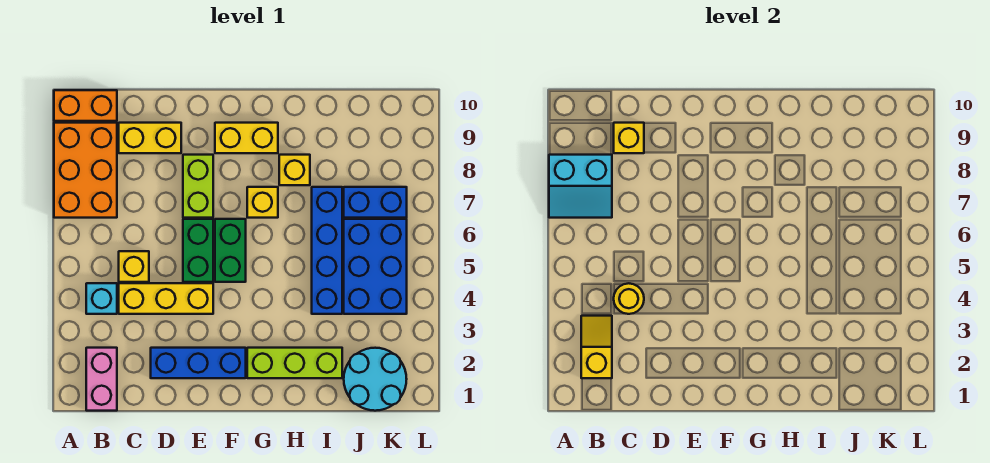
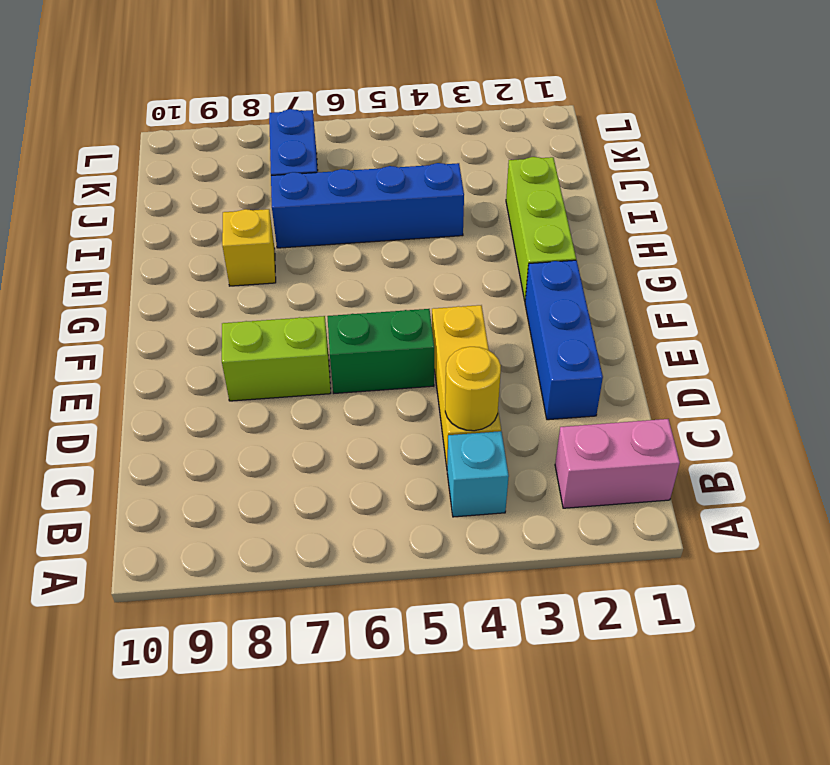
none -> orange 2x3 brick [54,123,117,218]
none -> orange 1x2 brick [54,90,117,121]
none -> yellow 1x1 brick [119,251,149,282]

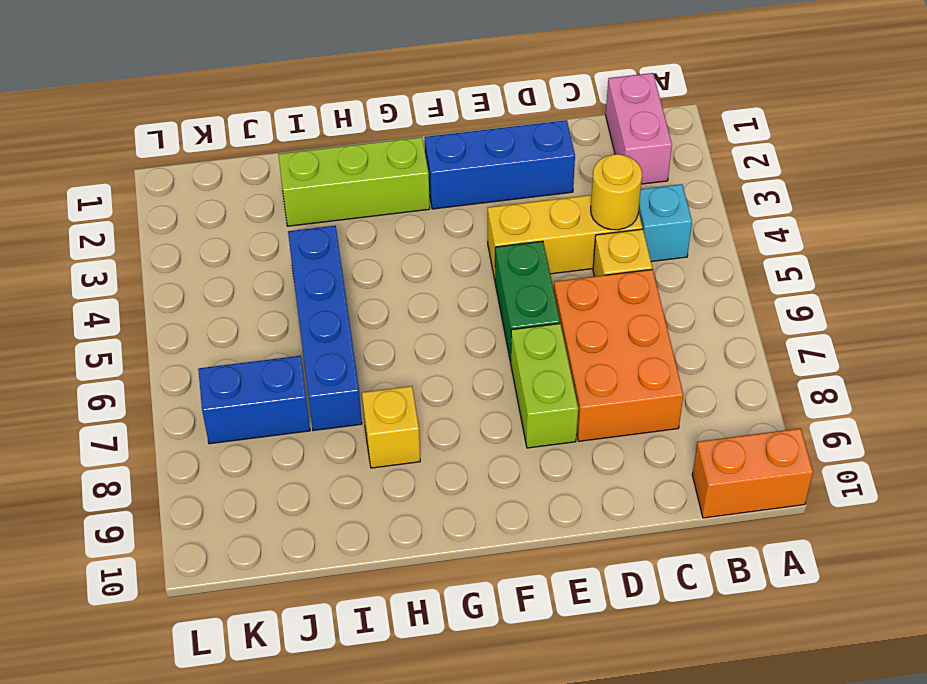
orange 2x3 brick [554,269,683,441] -> orange 2x3 brick moved to [54,123,117,218]
none -> yellow 1x2 brick [119,123,181,153]
none -> green 1x2 brick [215,219,246,282]
none -> yellow 1x2 brick [215,123,278,153]

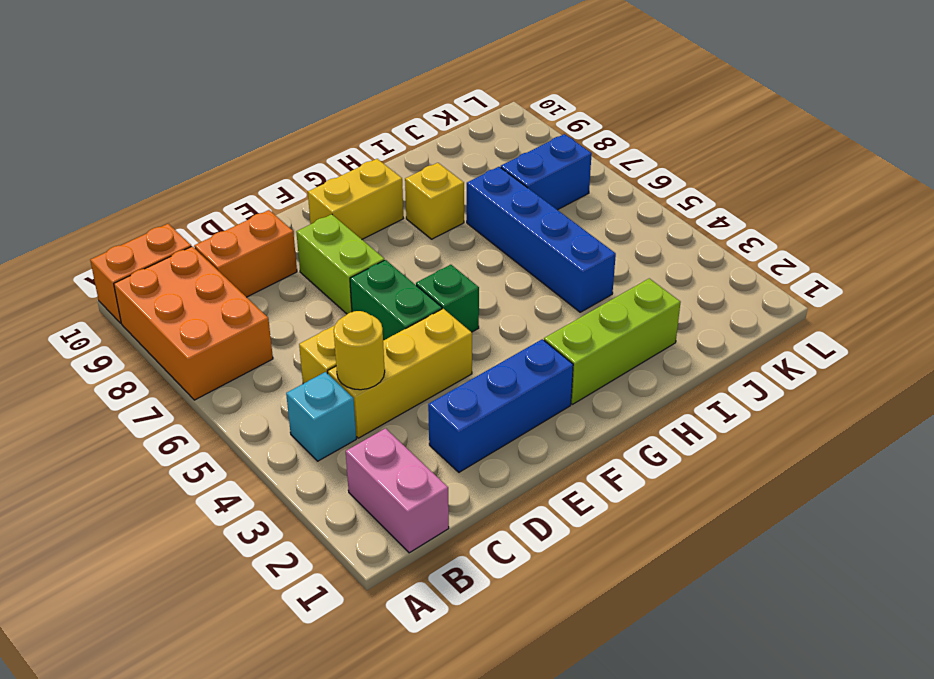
orange 1x2 brick [194,210,297,297] -> yellow 1x2 brick [119,123,181,153]
green 1x1 brick [416,265,479,332] -> green 1x2 brick [215,219,246,282]
none -> yellow 1x1 brick [247,187,278,218]
none -> cyan 2x2 round brick [344,348,407,411]
none -> blue 2x3 brick [344,219,407,314]

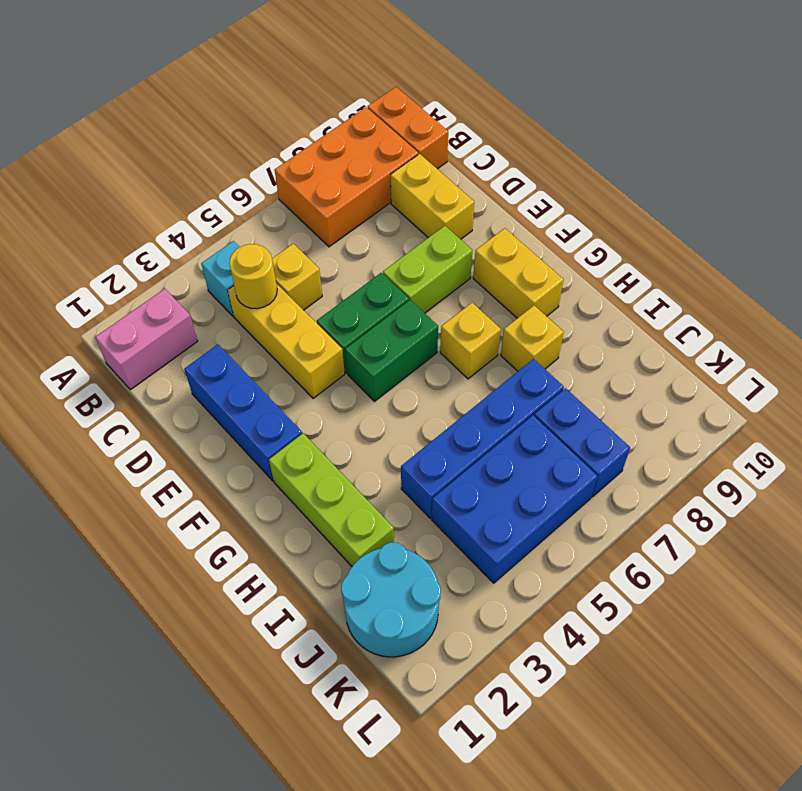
none -> cyan 2x2 slope [549,155,612,218]
none -> yellow 1x2 slope [581,316,612,378]
none -> yellow 1x1 brick [614,123,644,153]

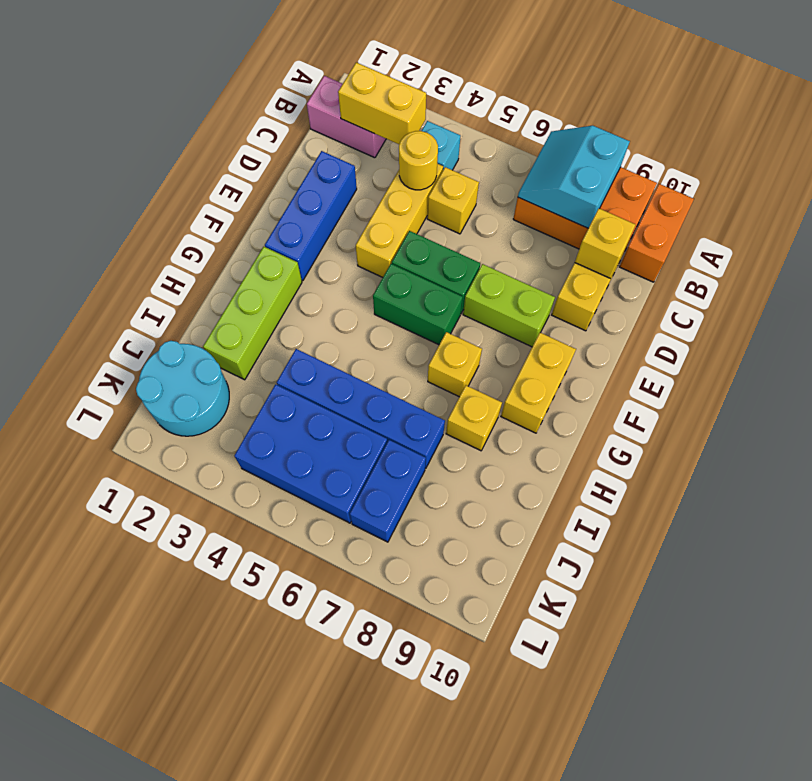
yellow 1x2 brick [338,62,426,144] -> yellow 1x2 slope [581,316,612,378]

